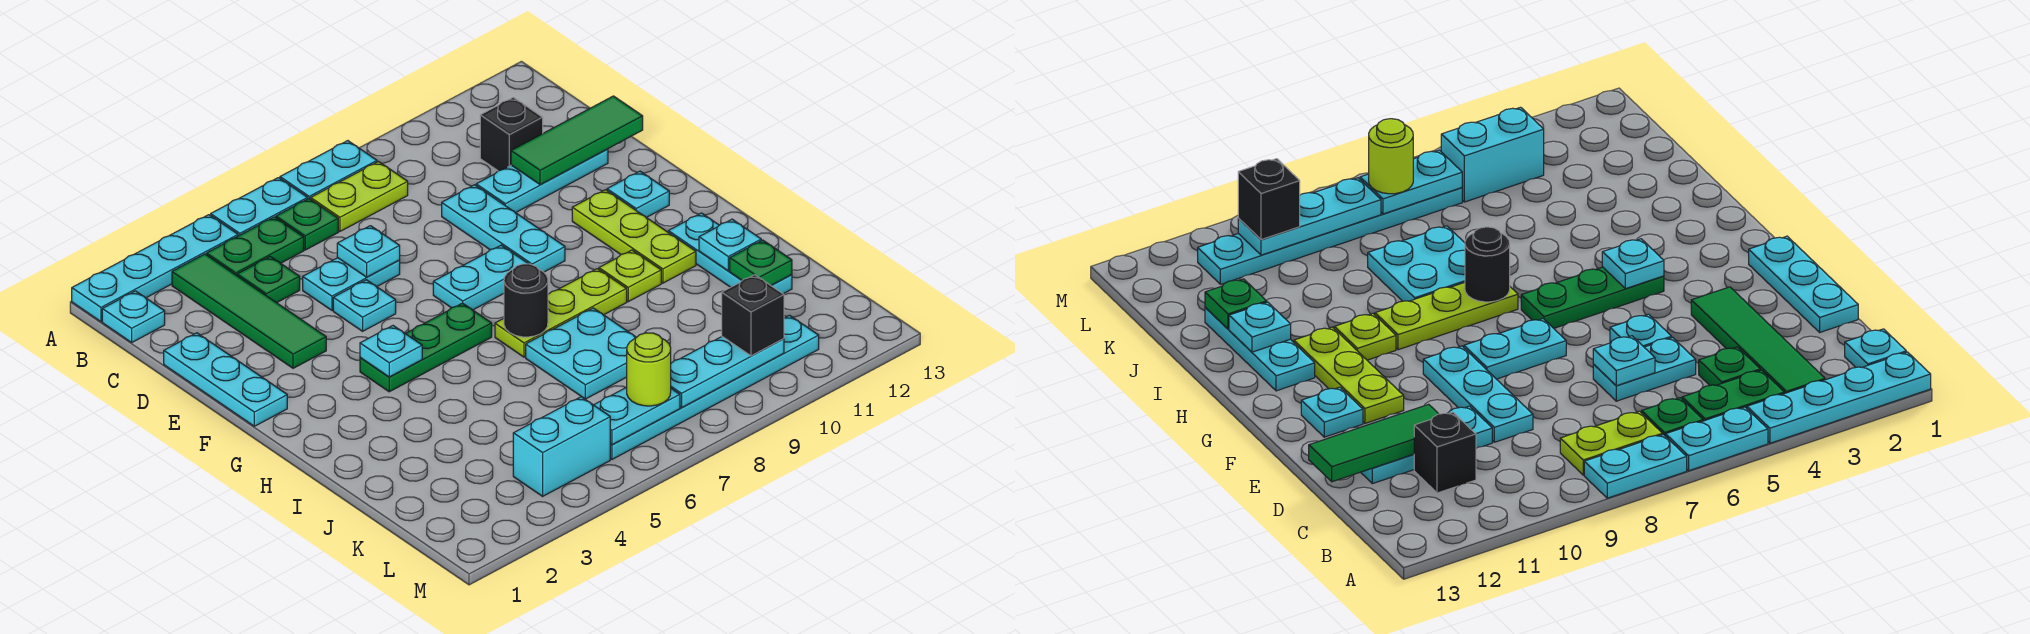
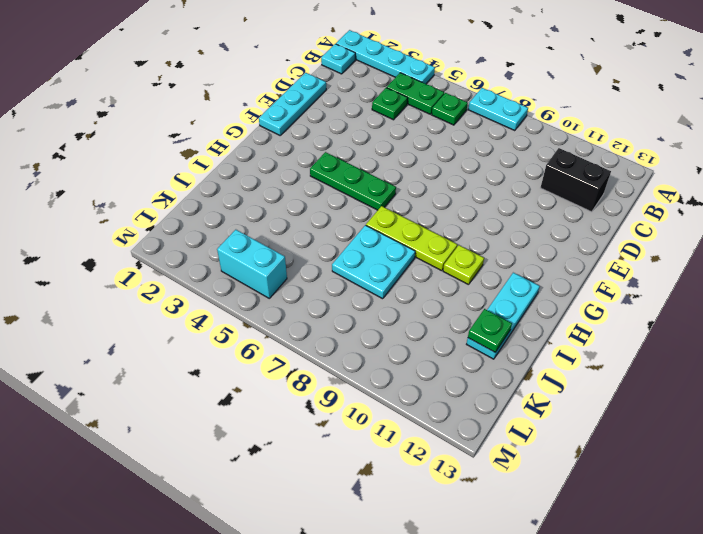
black 1x2 brick [540,148,611,212] -> black 1x1 brick [480,97,543,171]
none -> cyan 1x2 plate [211,178,308,236]
none -> green 1x4 tile [172,254,326,368]
none -> lime 1x2 plate [311,162,408,231]
none -> cyan 1x2 plate [303,258,400,310]

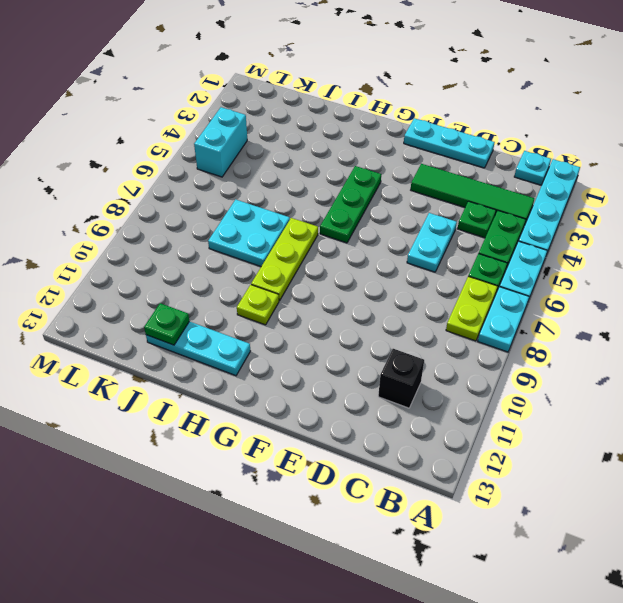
none -> cyan 1x3 plate [442,185,565,272]
none -> cyan 1x3 plate [476,149,608,213]
none -> cyan 1x1 plate [333,280,396,331]
none -> cyan 1x2 plate [433,245,528,310]

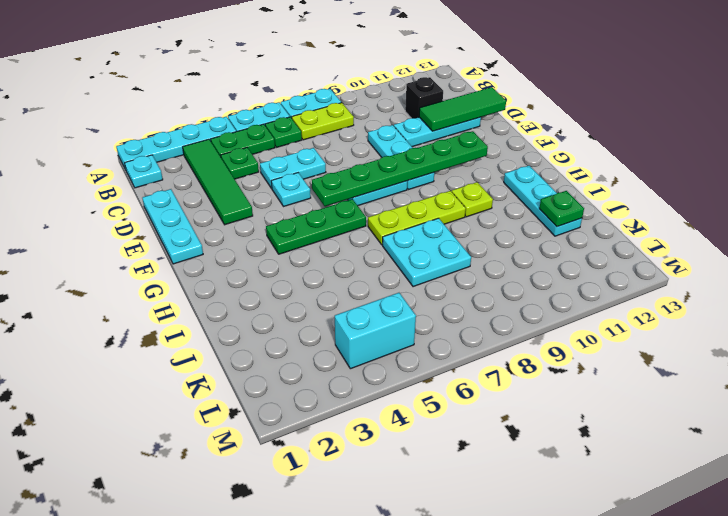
green 1x6 plate [312,131,488,206] -> none
none -> lime 1x3 plate [572,190,696,283]
none -> cyan 1x1 plate [607,171,669,218]
none -> cyan 1x6 plate [610,315,819,459]
none -> cyan 1x1 plate [337,226,400,277]

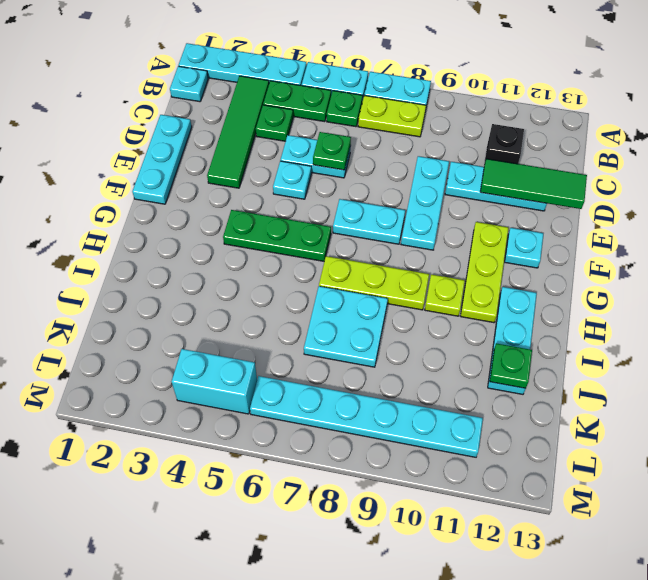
green 1x1 plate [313,132,351,170] -> cyan 1x1 plate [337,226,400,277]
none -> cyan 1x1 plate [360,326,422,377]
none -> black 1x1 round brick [504,264,548,337]
none -> cyan 1x1 plate [699,219,761,271]
none -> cyan 1x2 plate [594,387,680,445]

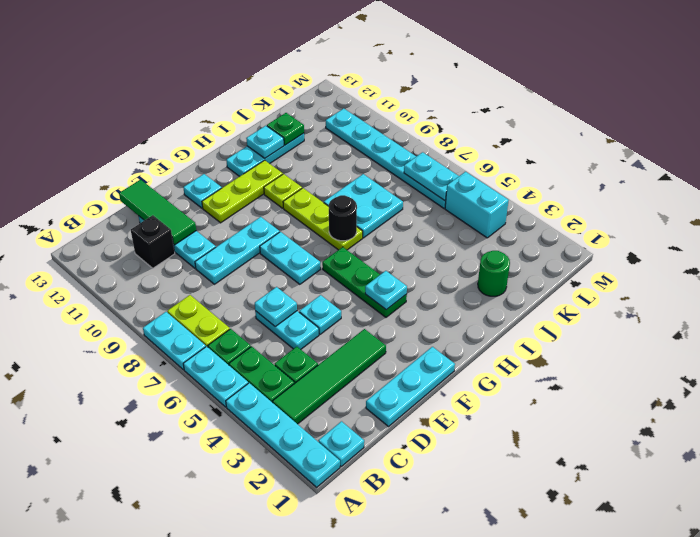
green 1x1 round brick [478,251,510,296] -> none
none -> cyan 1x3 plate [671,337,784,408]
none -> lime 1x1 round brick [627,333,671,406]
none -> black 1x1 brick [722,275,784,356]

